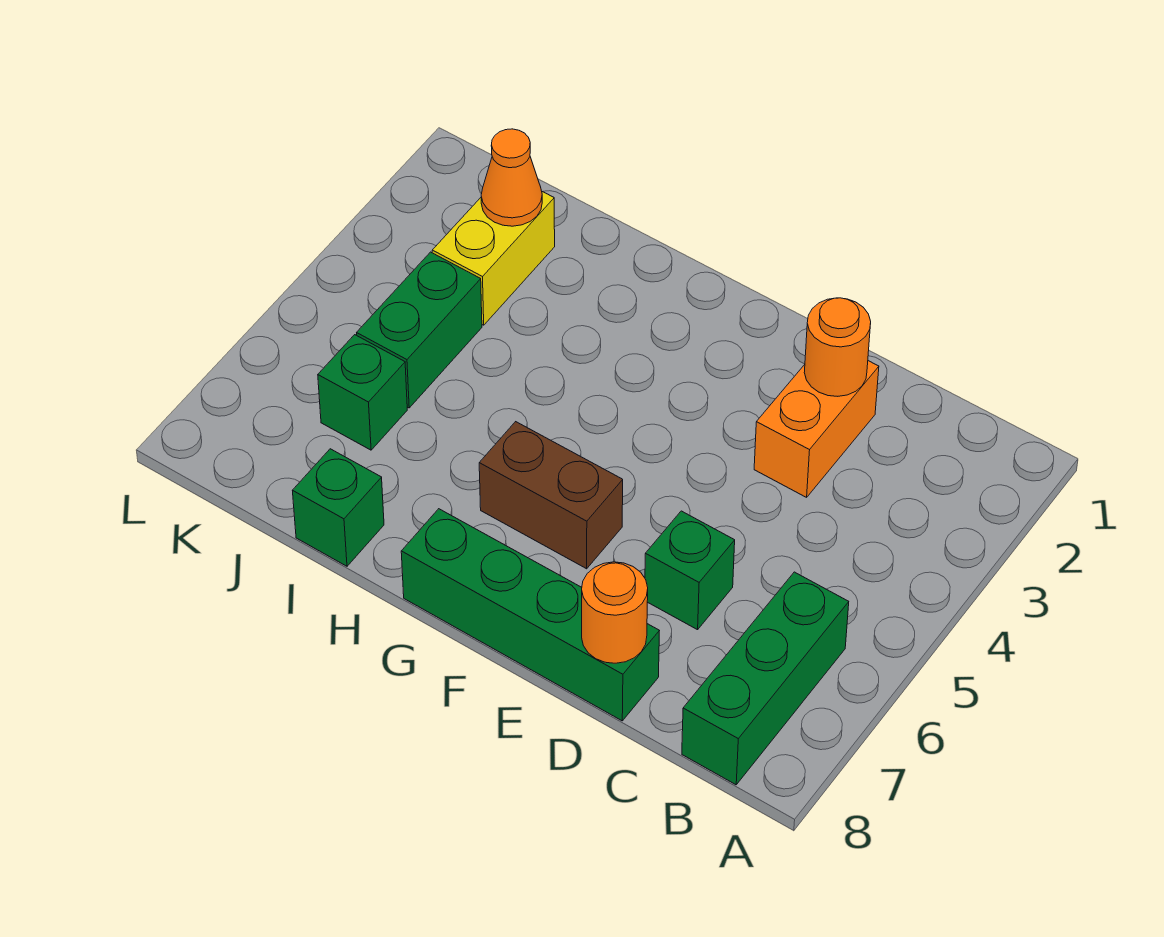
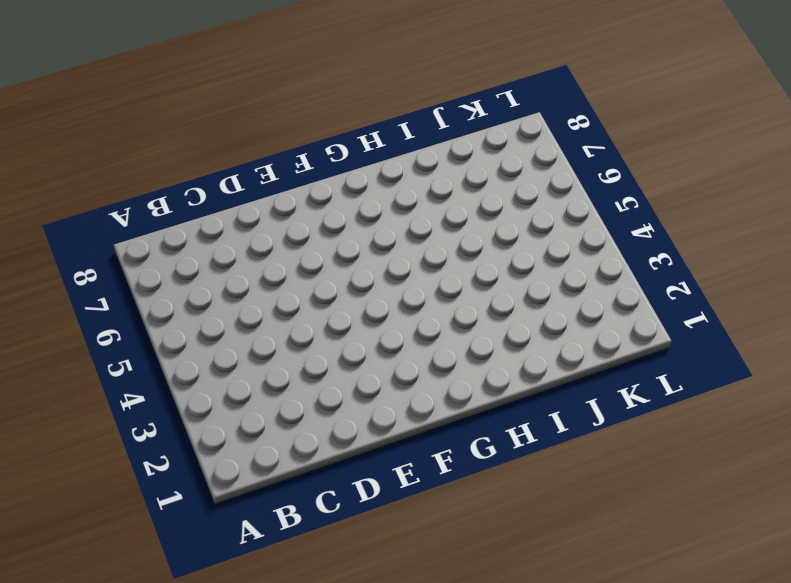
none -> green 1x3 brick [682,572,849,785]
none -> orange 1x2 brick [754,361,879,497]
none -> green 1x1 brick [645,511,735,630]

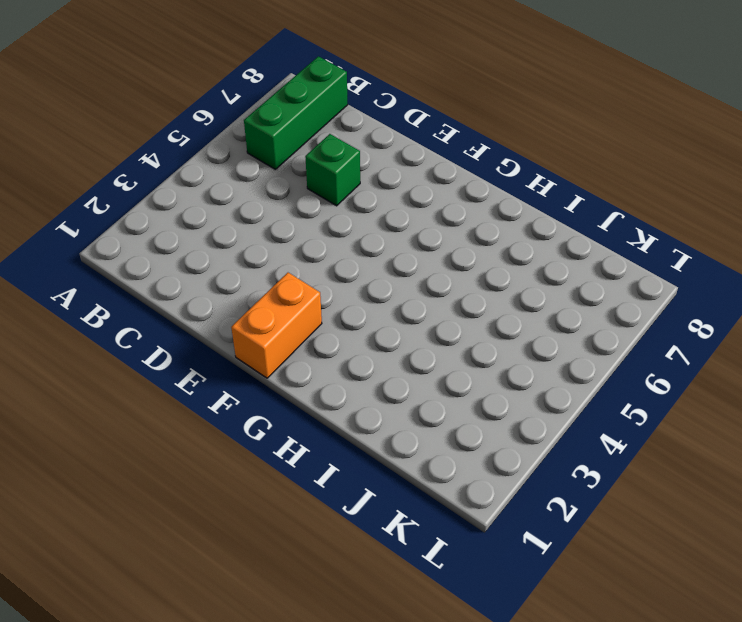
orange 1x2 brick [231,273,322,378] -> orange 1x2 brick moved to [754,361,879,497]
none -> green 1x4 brick [401,509,659,721]
none -> brown 1x2 brick [479,422,623,569]
none -> green 1x1 brick [292,449,384,566]

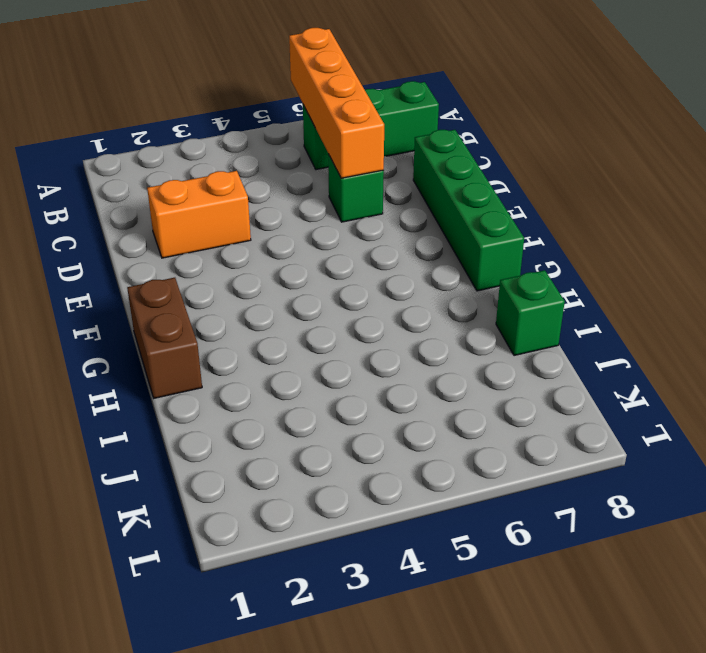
orange 1x4 brick [289,28,384,178] -> none
brown 1x2 brick [127,278,202,398] -> brown 1x2 brick moved to [479,422,623,569]
none -> yellow 1x2 brick [432,192,555,325]
none -> green 1x2 brick [357,252,482,408]
none -> green 1x1 brick [318,335,407,450]

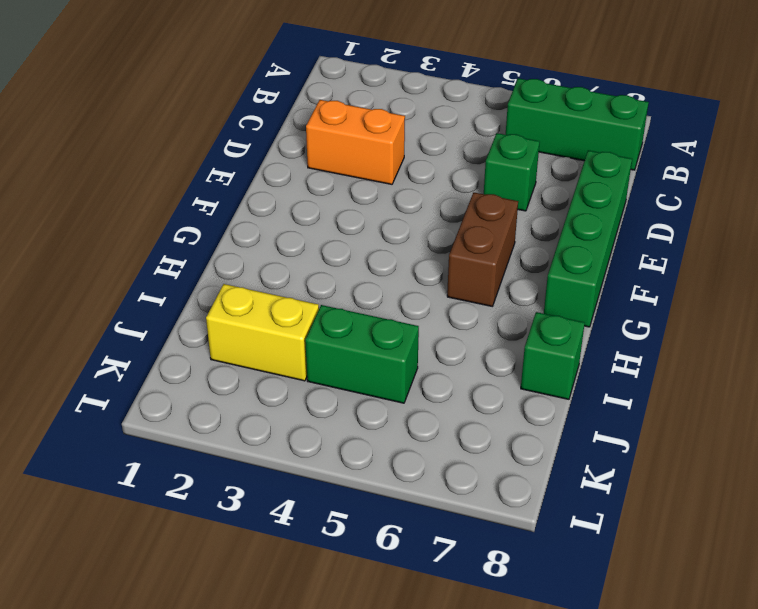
none -> green 1x1 brick [318,335,407,450]
none -> orange 1x1 round brick [804,298,871,396]
none -> orange 1x1 round brick [582,562,648,663]

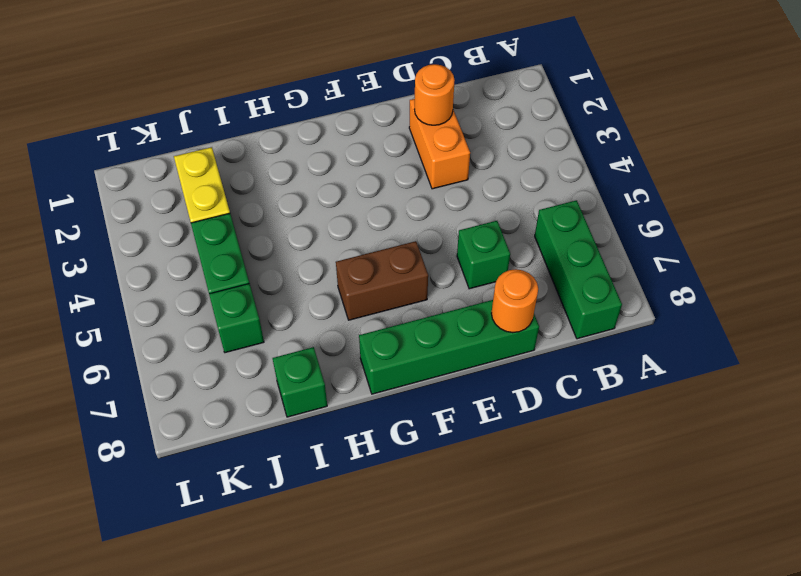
none -> orange 1x1 cone [481,129,542,226]

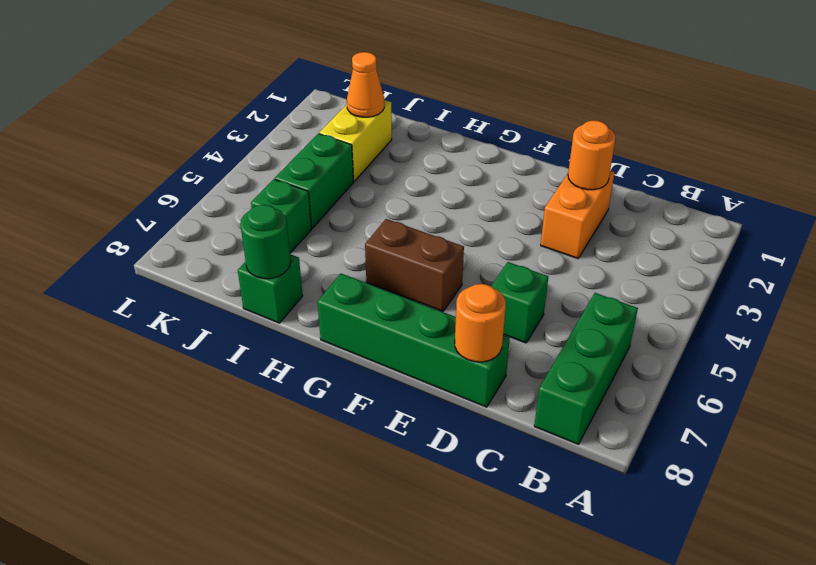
green 1x1 round brick [240,205,291,279] -> none

